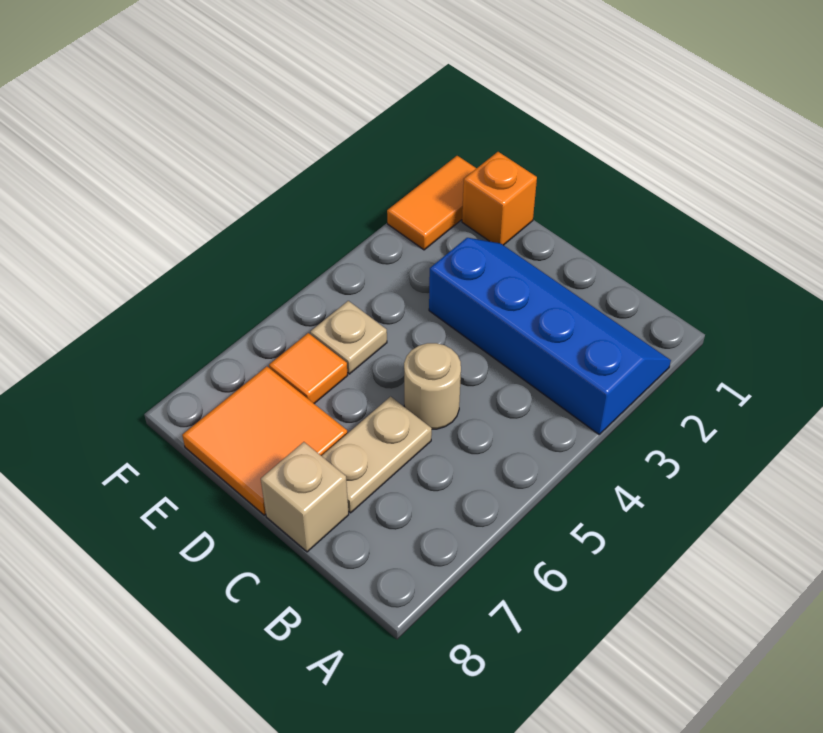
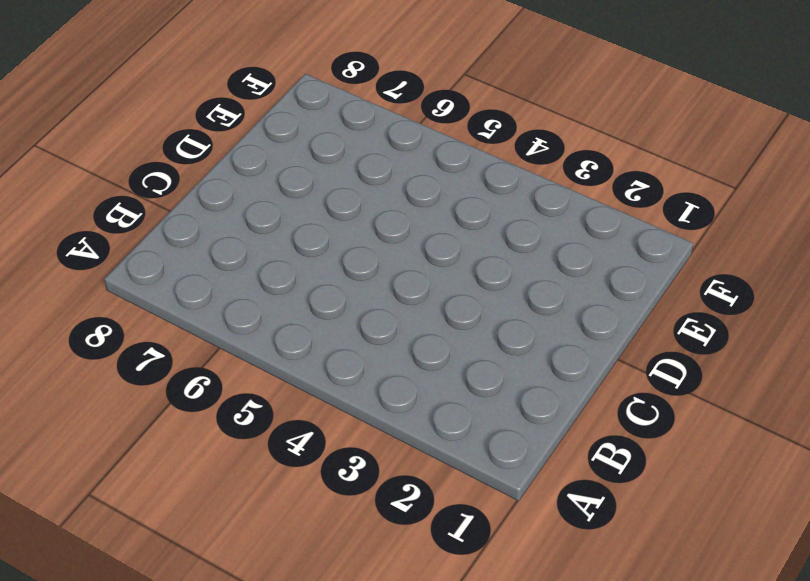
none -> blue 2x4 slope [429,238,671,434]
none -> tan 1x1 round brick [404,343,461,429]

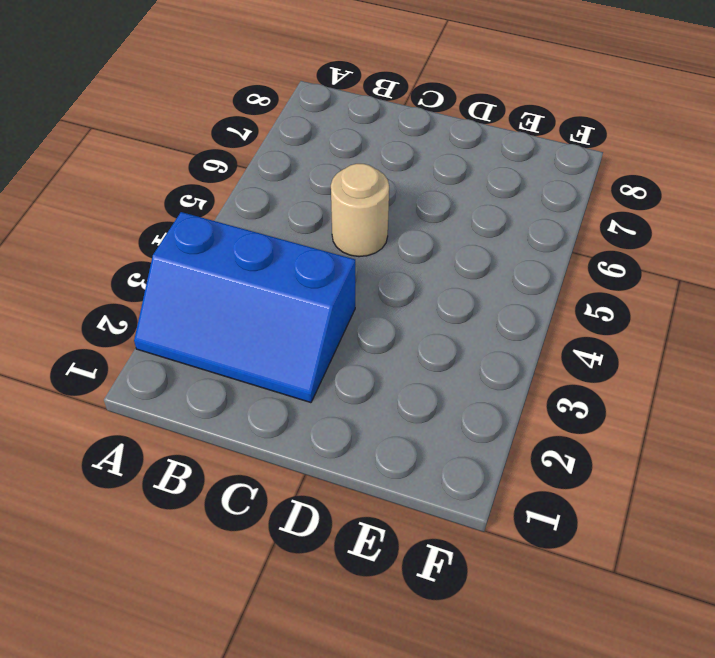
blue 2x3 slope [134,212,355,403] -> blue 2x4 slope [429,238,671,434]
none -> tan 1x2 plate [322,397,432,513]
none -> tan 1x1 brick [261,442,349,552]

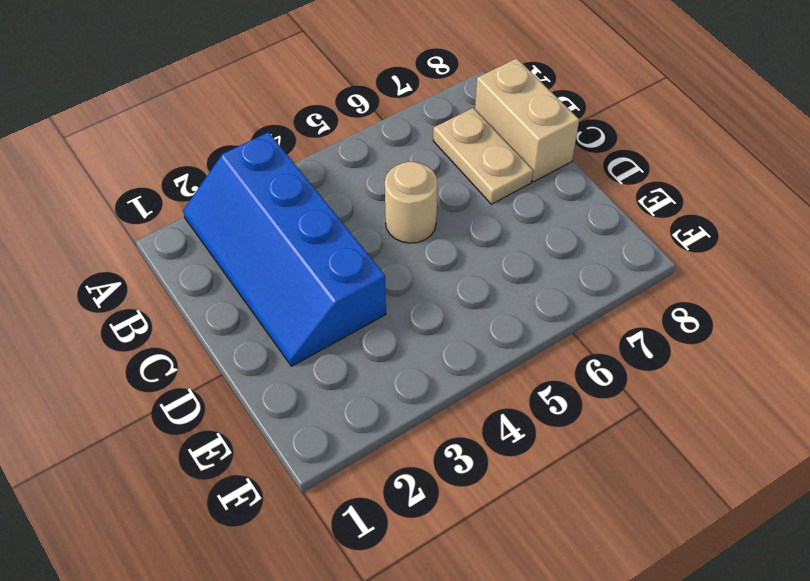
tan 1x2 plate [433,108,533,204] -> tan 1x2 plate turned to [322,397,432,513]
tan 1x2 brick [475,58,579,182] -> tan 1x1 brick [261,442,349,552]
none -> orange 2x2 tile [182,367,347,515]
none -> orange 1x1 brick [462,152,537,245]

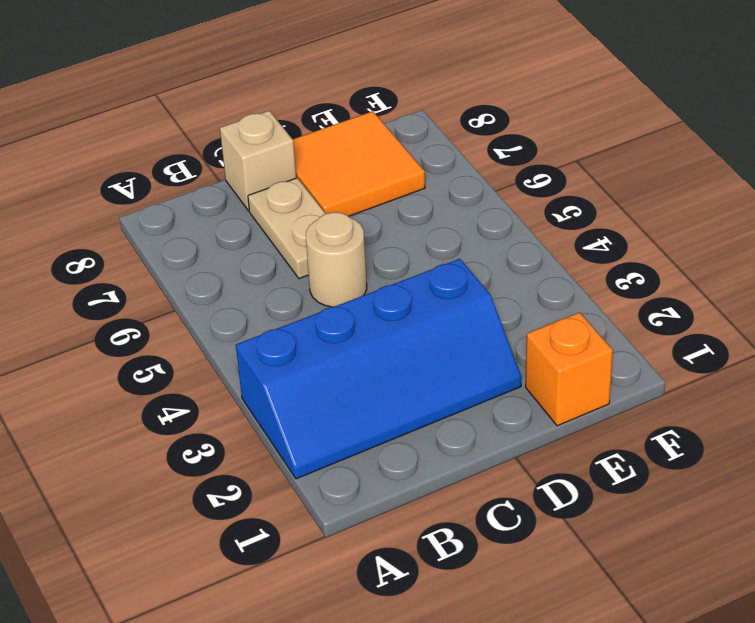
none -> tan 1x1 plate [310,301,387,374]
none -> orange 1x1 tile [269,333,348,404]

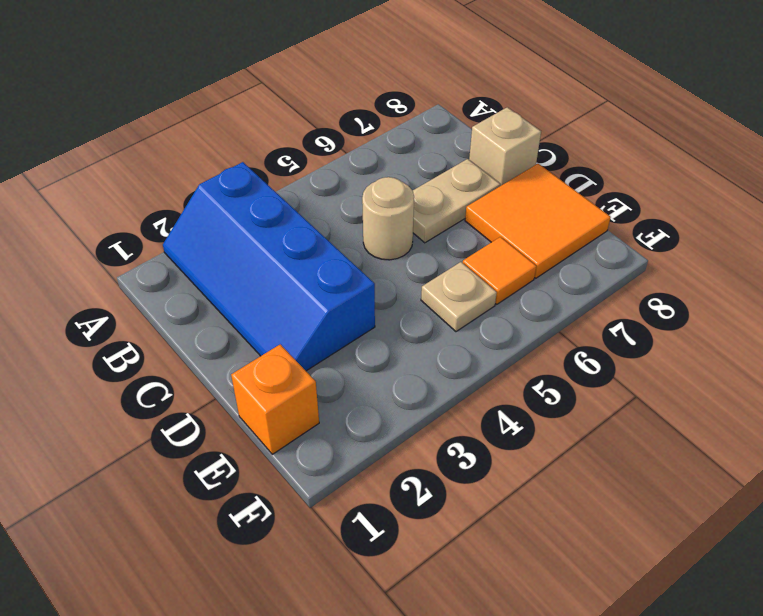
none -> orange 1x2 tile [387,156,476,250]

